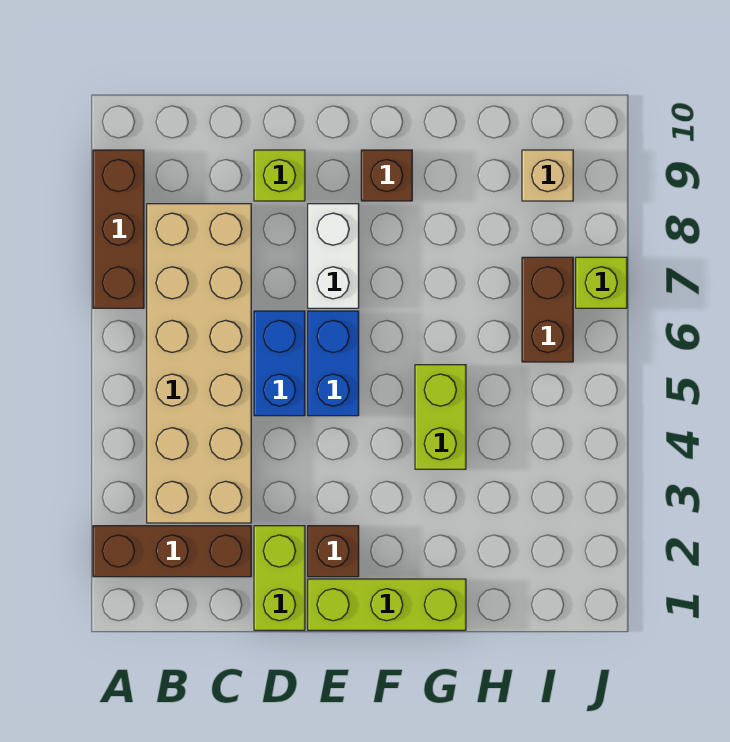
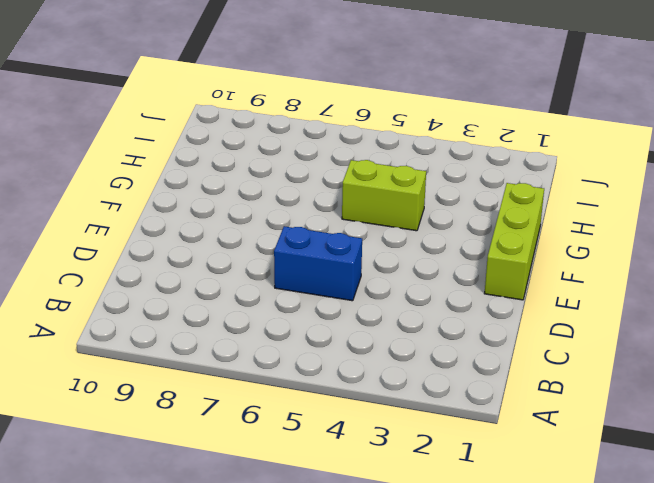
none -> brown 1x3 brick [93,526,251,577]
none -> brown 1x3 brick [93,150,144,308]
none -> tan 2x6 brick [147,204,251,523]

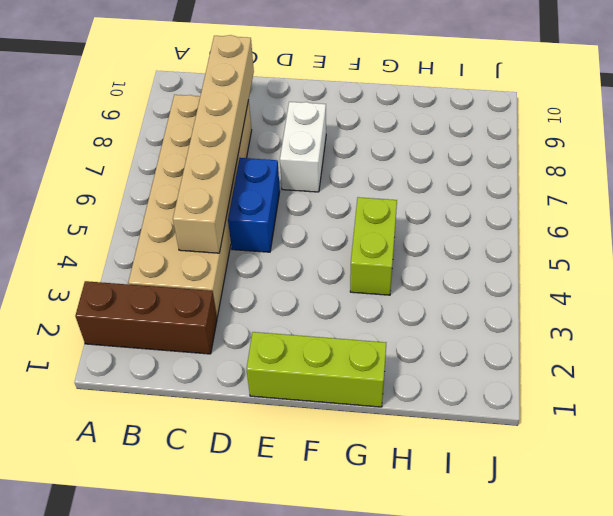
tan 1x6 brick [173,35,254,253] -> none
none -> brown 1x3 brick [93,150,144,308]
none -> lime 1x2 brick [254,526,305,630]
none -> lime 1x1 brick [254,150,305,201]

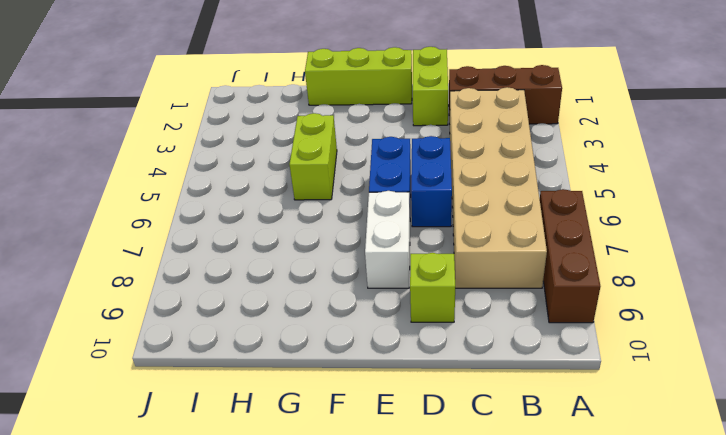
none -> brown 1x1 brick [308,526,359,577]
none -> brown 1x1 brick [361,150,412,201]
none -> brown 1x2 brick [522,257,573,362]

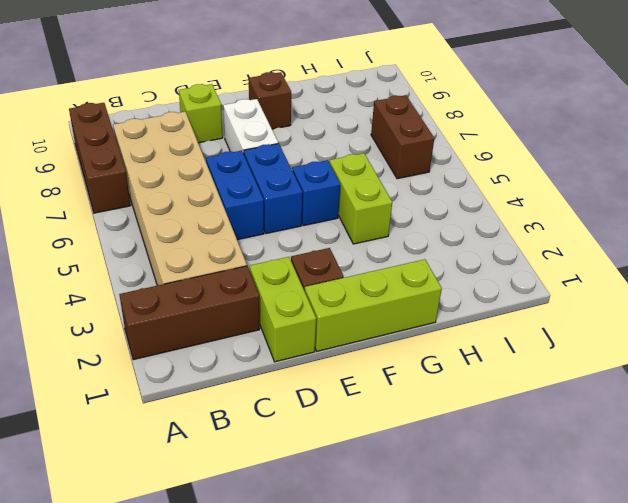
blue 1x1 brick [292,160,340,226] -> none
none -> tan 1x1 brick [522,150,573,201]
none -> lime 1x1 brick [576,257,627,308]

